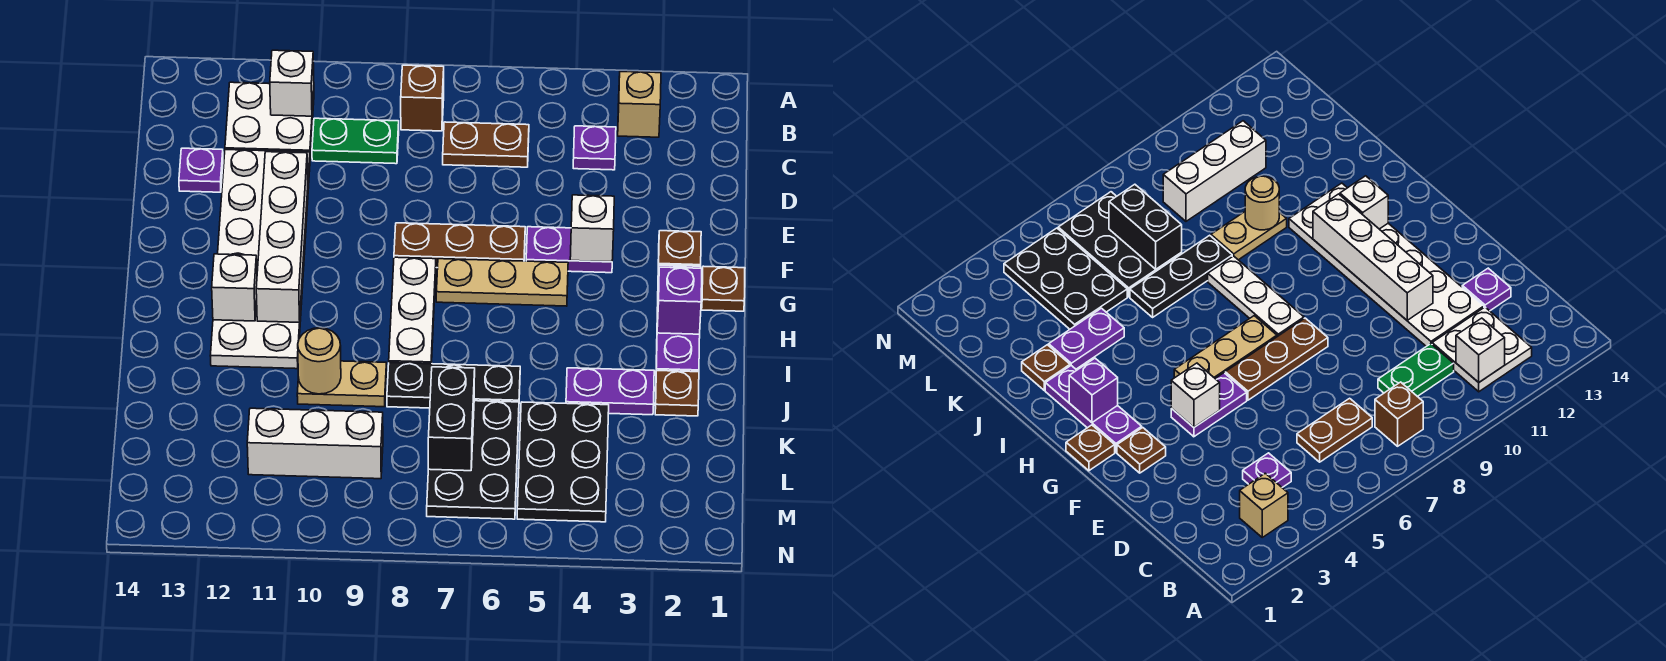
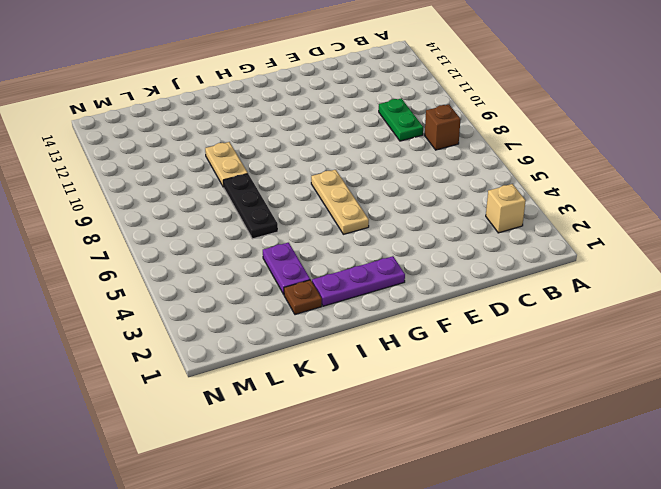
none -> white 2x2 plate [225,82,314,155]
none -> purple 1x1 plate [573,126,616,170]
none -> brown 1x2 plate [443,122,529,167]

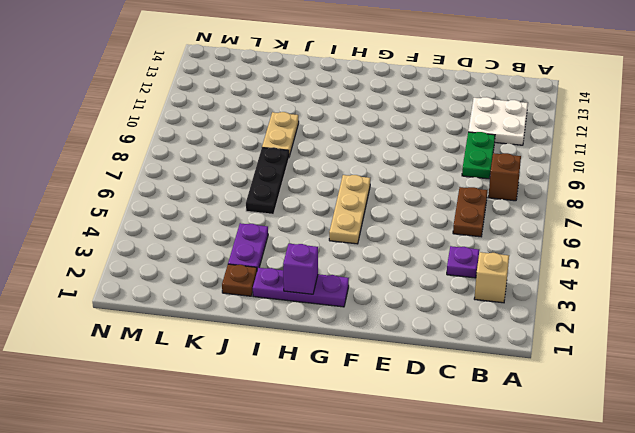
none -> white 2x6 plate [210,150,310,369]
none -> purple 1x1 plate [179,148,223,192]
none -> brown 1x1 plate [658,231,701,268]

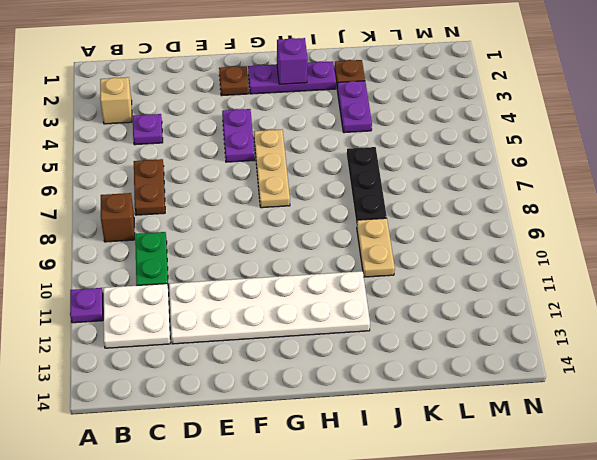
purple 1x1 plate [70,288,103,323] -> purple 1x1 plate moved to [179,148,223,192]
none -> brown 1x3 plate [394,223,525,268]
none -> brown 1x1 plate [702,266,745,311]
none -> white 1x3 plate [389,257,436,364]

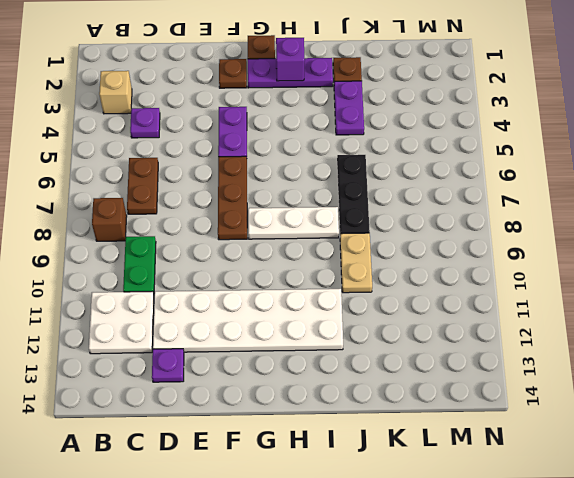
none -> tan 1x3 plate [436,259,568,306]
none -> black 2x3 plate [517,402,609,522]
none -> black 2x3 plate [427,401,519,519]

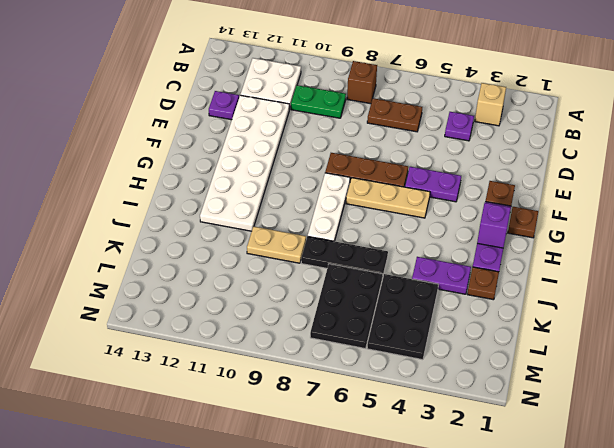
none -> white 1x3 brick [247,408,383,479]
none -> white 1x1 brick [270,50,314,116]
none -> white 1x4 brick [256,152,308,322]

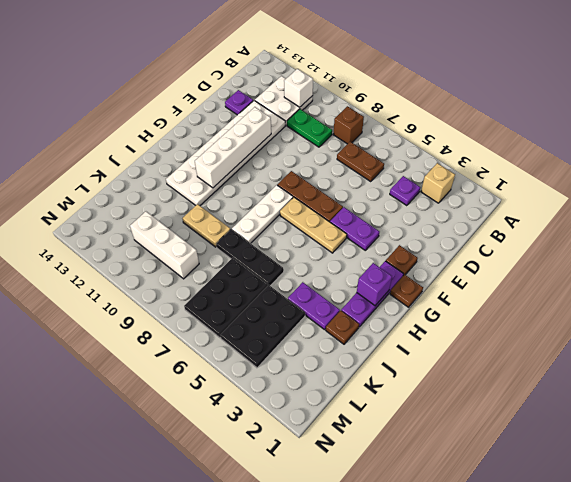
none -> white 1x1 brick [570,195,614,262]
none -> white 1x1 brick [212,254,257,321]
none -> tan 1x1 round brick [298,328,341,394]

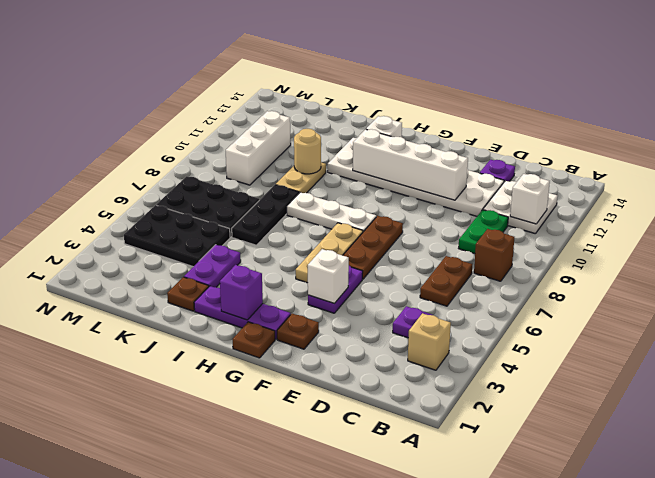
none -> black 1x2 brick [428,367,475,471]

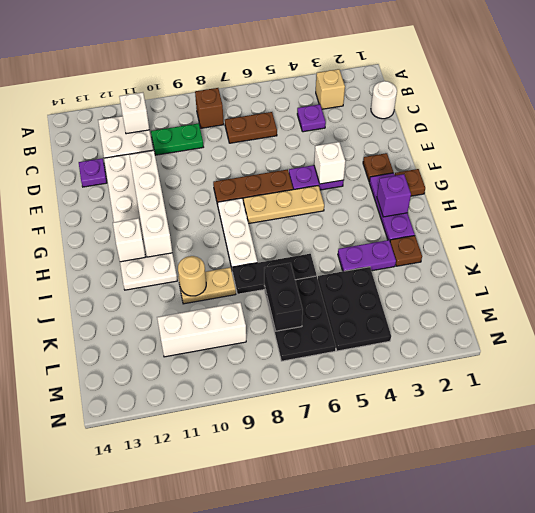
white 1x1 round brick [371,81,397,119] -> none

